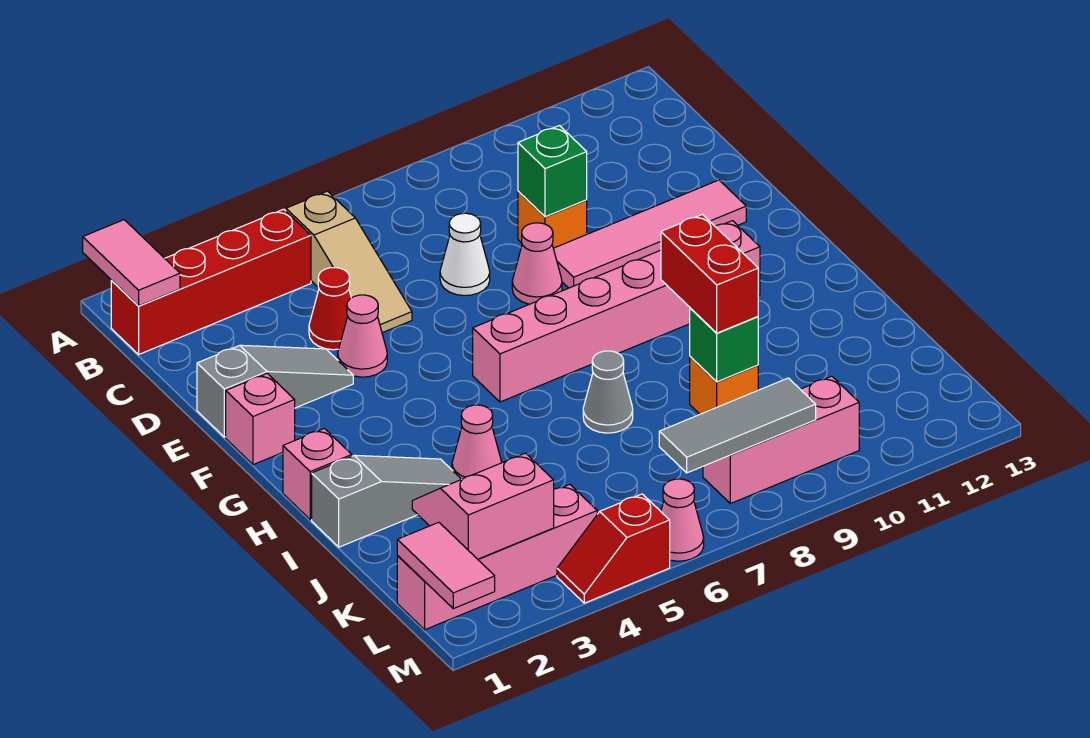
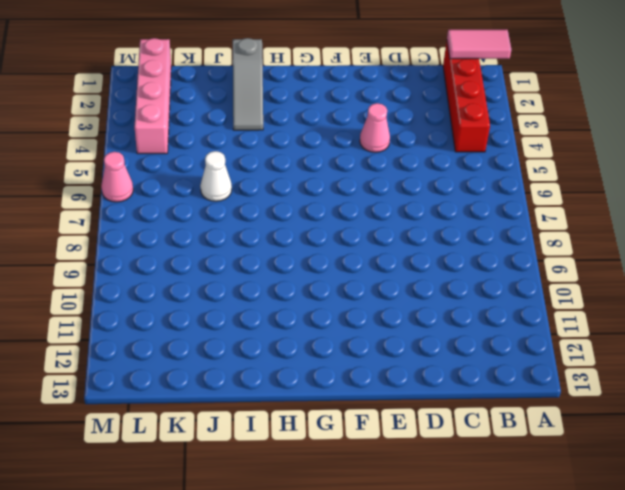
white 1x1 cone [200,151,232,201] -> white 1x1 cone moved to [440,213,490,296]
none -> tan 1x3 slope [286,191,412,333]
none -> red 1x1 cone [309,267,351,350]
none -> orange 1x1 brick [518,191,587,248]

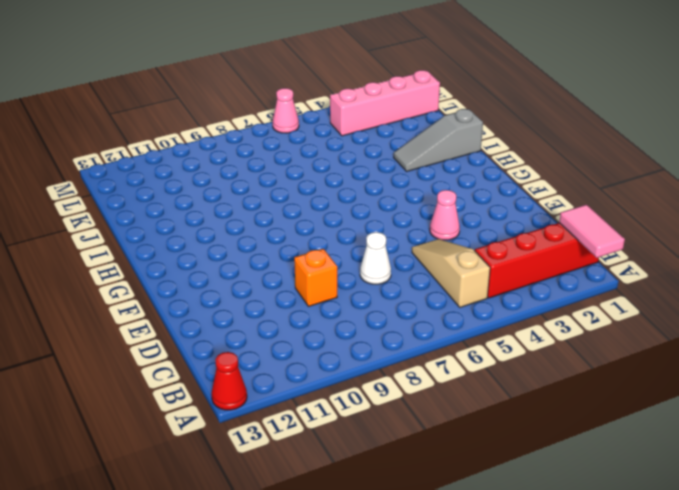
red 1x1 cone [212,352,247,410] -> red 1x1 cone moved to [309,267,351,350]
none -> grey 1x3 slope [197,345,353,437]
none -> pink 1x1 cone [512,223,562,304]
none -> pink 1x4 tile [553,180,746,288]

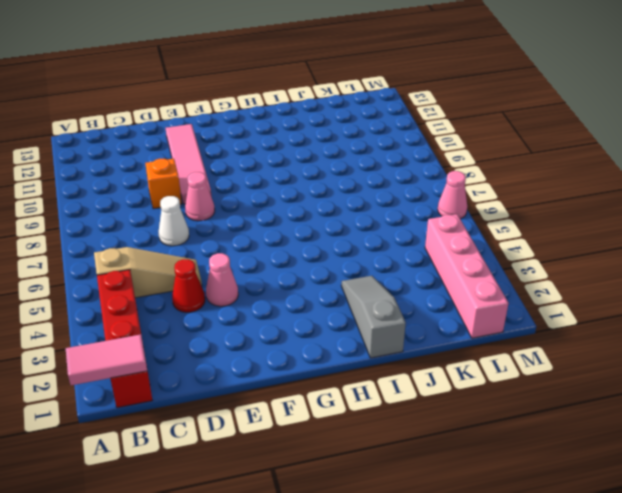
none -> grey 1x3 slope [197,345,353,437]
none -> pink 1x1 brick [226,373,295,465]
none -> pink 1x6 brick [473,221,760,402]

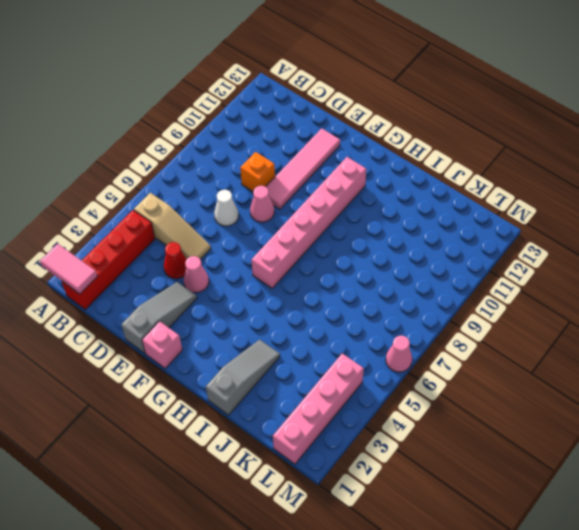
none -> pink 1x1 brick [283,428,352,520]
none -> pink 1x1 cone [452,405,501,479]
none -> grey 1x1 cone [583,351,633,433]

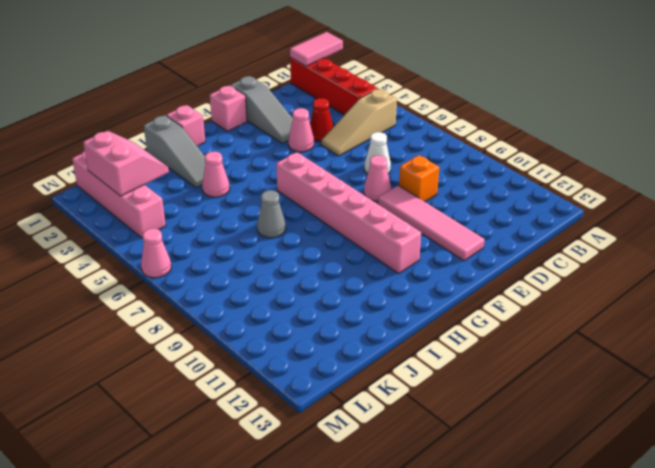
none -> orange 1x1 brick [690,357,758,414]
none -> pink 1x3 brick [703,376,859,504]
none -> red 1x2 slope [557,494,670,603]

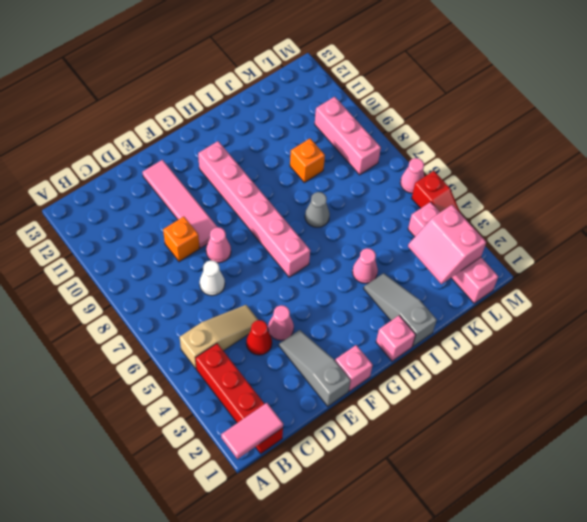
none -> green 1x1 brick [518,126,587,217]
none -> green 1x1 brick [690,308,758,382]
none -> pink 1x2 tile [397,522,495,609]

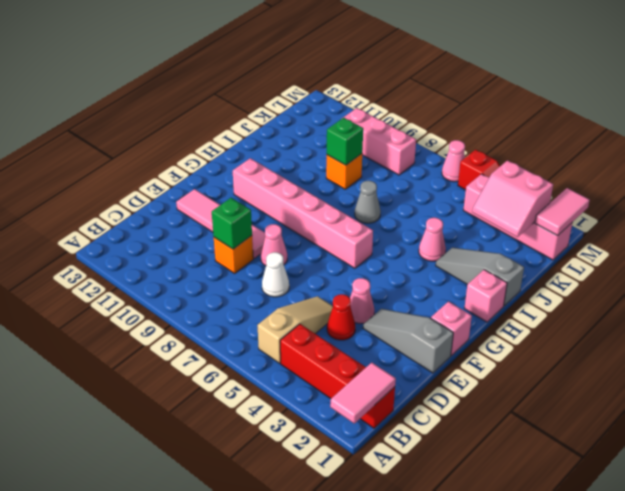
none -> grey 1x3 tile [659,378,816,473]
none -> red 1x2 brick [661,214,758,333]

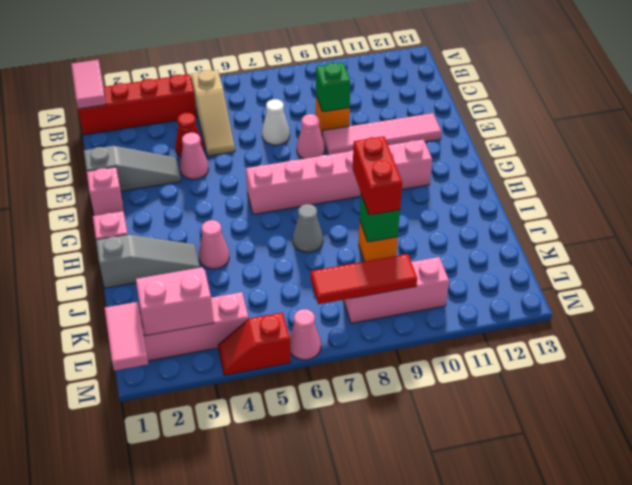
red 1x3 tile [311,254,417,304] -> grey 1x3 tile [659,378,816,473]

